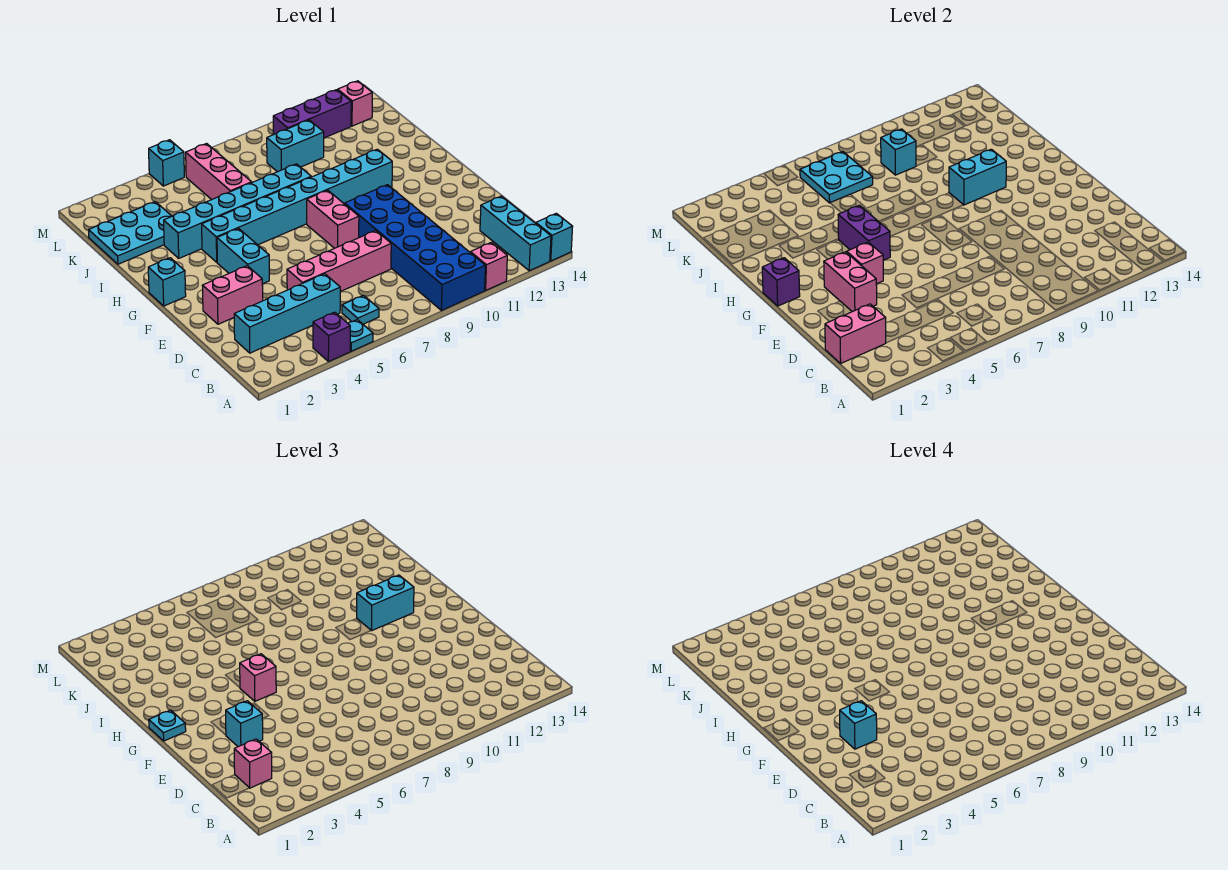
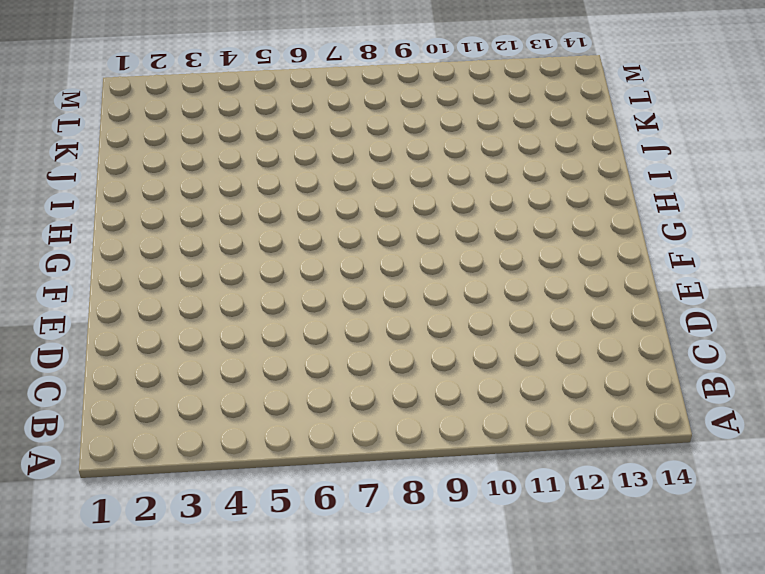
none -> purple 1x1 brick [313,312,350,362]
none -> cyan 1x1 plate [348,320,373,351]
none -> blue 2x6 brick [345,185,485,310]
none -> pink 1x1 brick [470,242,507,290]

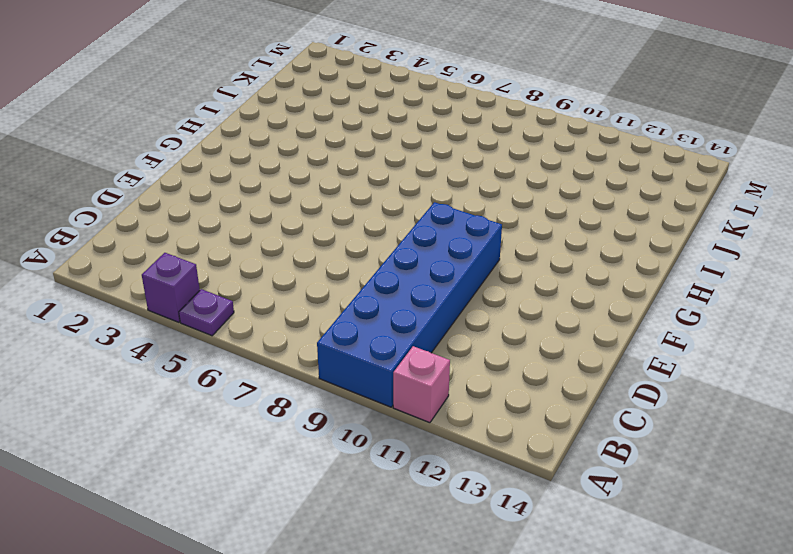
purple 1x1 plate [179,289,234,336] -> cyan 1x1 plate [348,320,373,351]
none -> cyan 1x3 brick [480,196,551,271]
none -> cyan 1x1 brick [536,213,573,261]
none -> cyan 1x1 plate [342,295,379,324]
none -> cyan 1x4 brick [234,274,340,353]

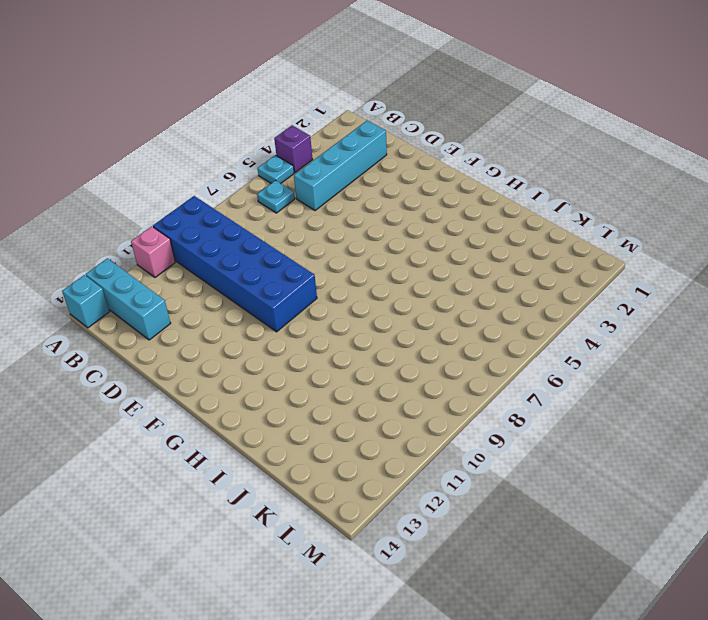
none -> pink 1x4 brick [287,231,391,292]
none -> pink 1x2 brick [202,266,263,324]
none -> cyan 1x2 brick [217,228,269,284]
none -> pink 1x2 brick [307,190,359,248]

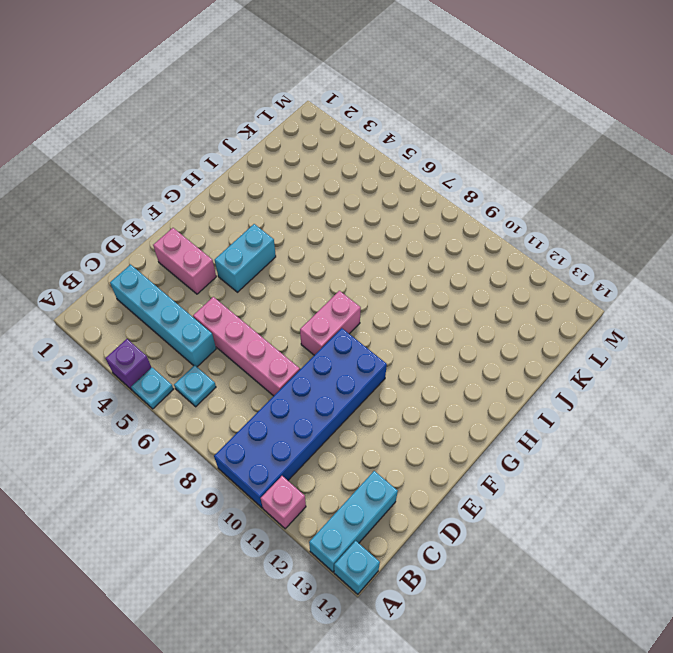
none -> cyan 1x1 brick [148,258,186,306]
none -> cyan 1x8 brick [202,149,392,262]
none -> cyan 1x6 brick [164,164,311,258]
none -> cyan 2x3 plate [89,202,172,264]

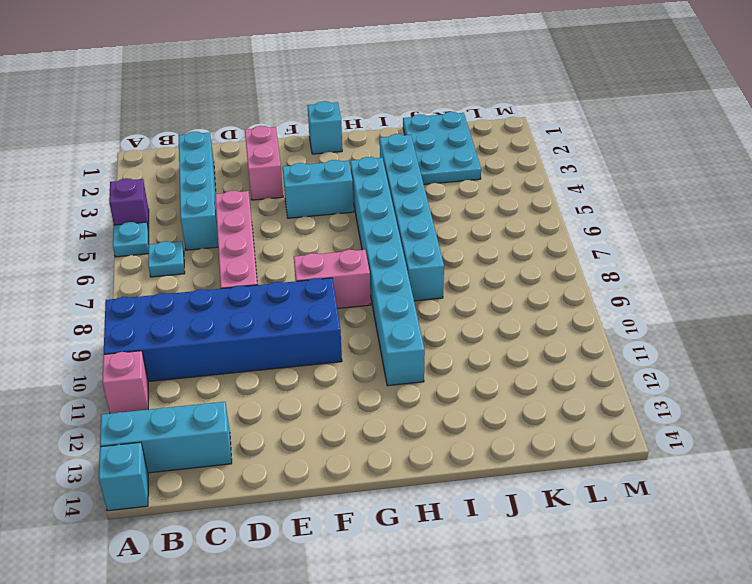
none -> pink 1x3 brick [186,144,252,200]
none -> cyan 1x2 brick [267,120,324,172]
none -> purple 1x3 brick [273,90,351,138]
none -> pink 1x1 brick [338,81,372,126]

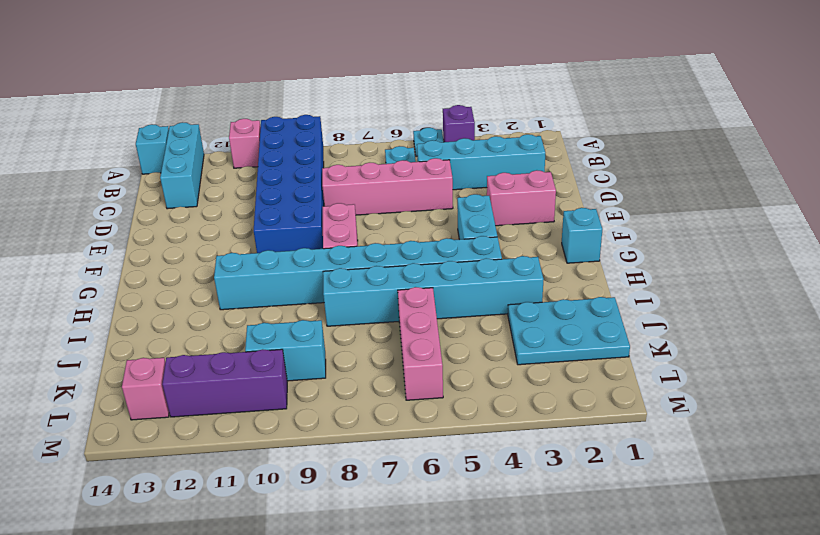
none -> cyan 1x1 brick [149,140,184,186]
none -> pink 1x2 brick [825,304,886,363]
none -> pink 1x2 brick [824,252,877,312]
none -> pink 1x1 brick [847,242,883,284]

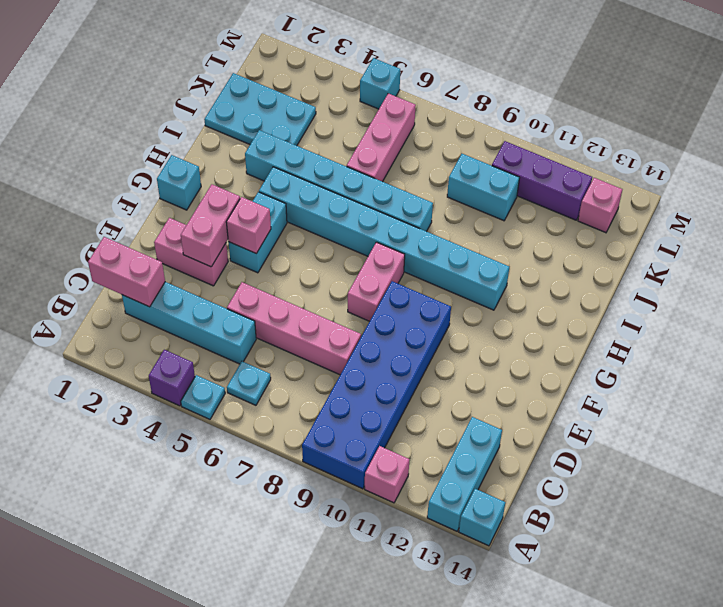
none -> purple 1x1 brick [762,258,800,306]
none -> purple 1x2 brick [838,205,890,260]
none -> cyan 1x2 brick [949,149,1006,205]
none -> cyan 2x2 plate [800,152,873,203]

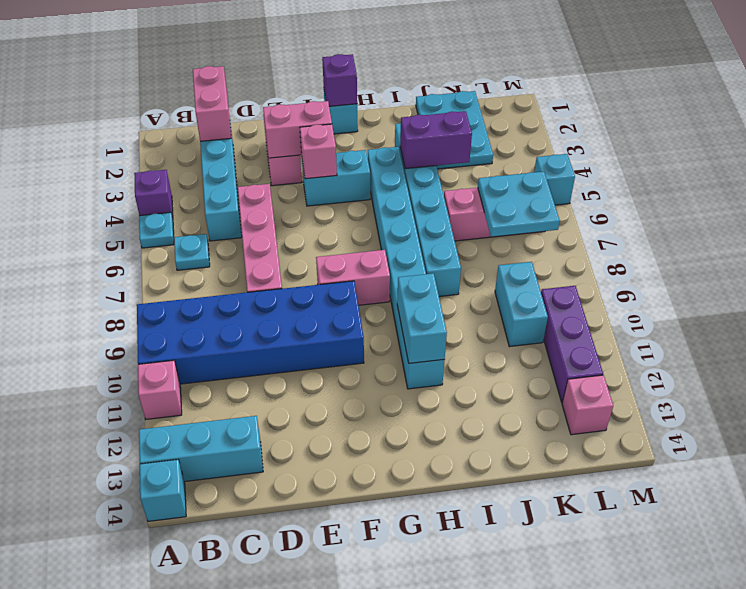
purple 1x2 brick [400,111,472,169] -> purple 1x2 brick moved to [838,205,890,260]
none -> cyan 1x1 brick [881,129,916,175]
none -> pink 1x1 brick [234,739,272,788]
none -> cyan 1x1 brick [226,701,263,747]
none -> cyan 1x1 plate [149,710,186,741]

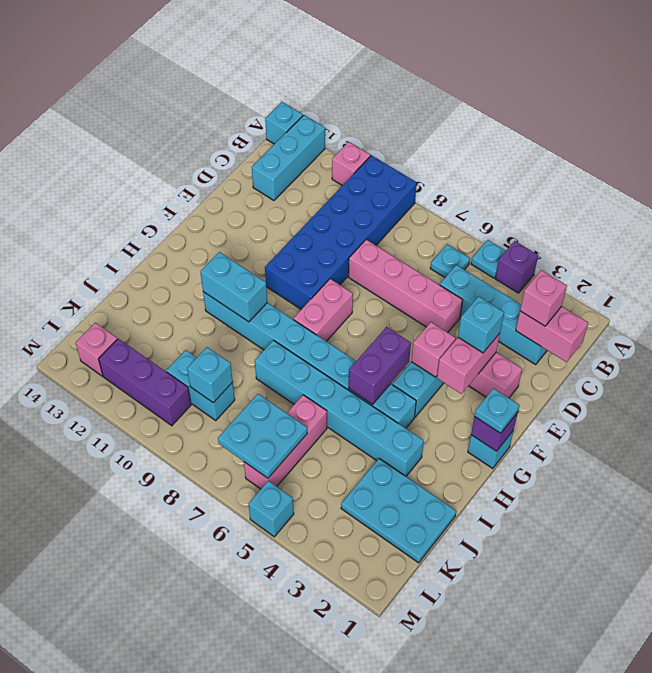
none -> pink 1x1 brick [240,654,276,701]
none -> cyan 1x2 brick [357,575,414,631]
none -> cyan 1x1 brick [840,701,877,749]

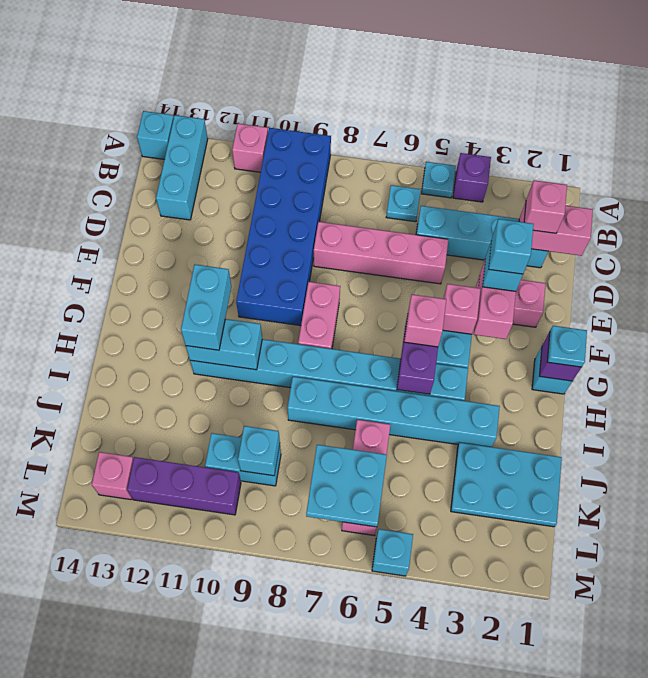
cyan 1x2 brick [181,265,231,350] -> cyan 1x2 brick turned to [357,575,414,631]

